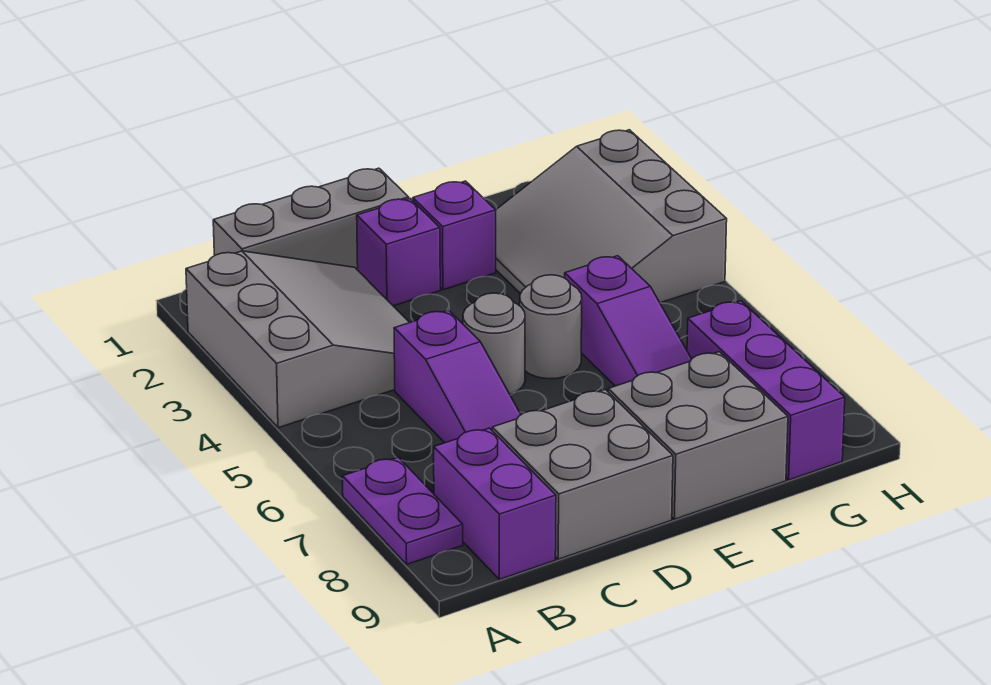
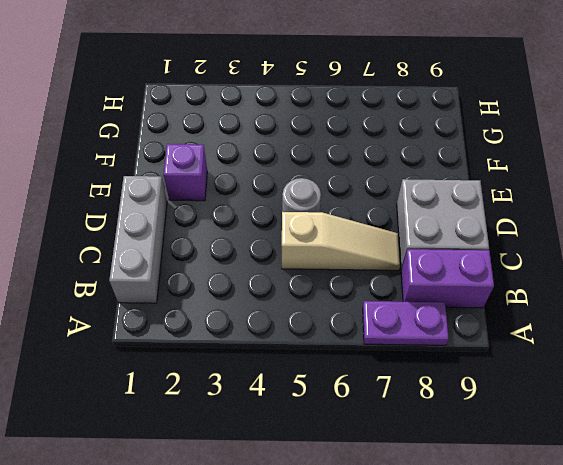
tan 1x3 slope [282,212,400,270] -> purple 1x3 slope [394,310,521,443]
none -> grey 3x3 slope [186,251,410,428]
none -> purple 1x1 brick [357,199,440,306]
none -> grey 1x1 round brick [520,275,582,379]

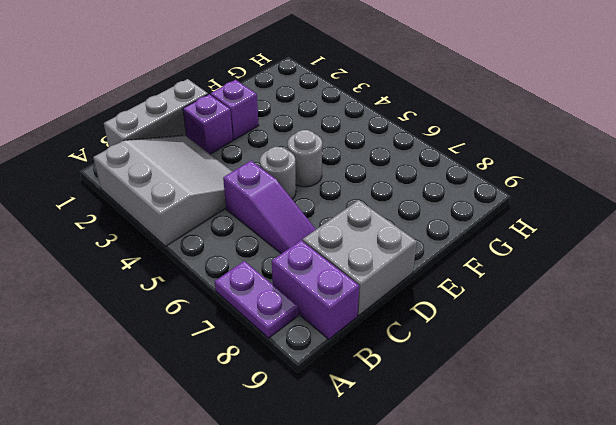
none -> grey 2x2 brick [608,352,788,519]
none -> grey 3x3 slope [496,130,727,303]
none -> purple 1x3 slope [565,256,691,386]

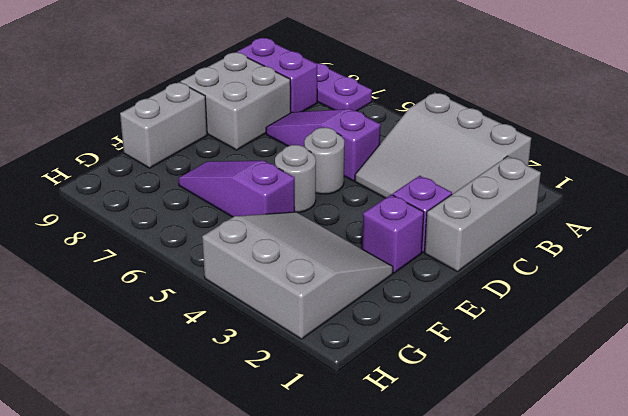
grey 1x2 brick [120,82,207,168] -> grey 2x2 brick [608,352,788,519]
none -> purple 1x3 brick [687,301,845,480]

